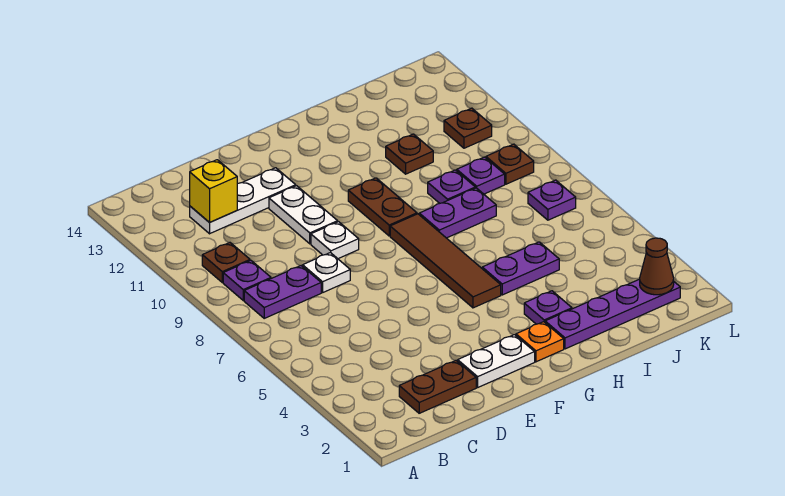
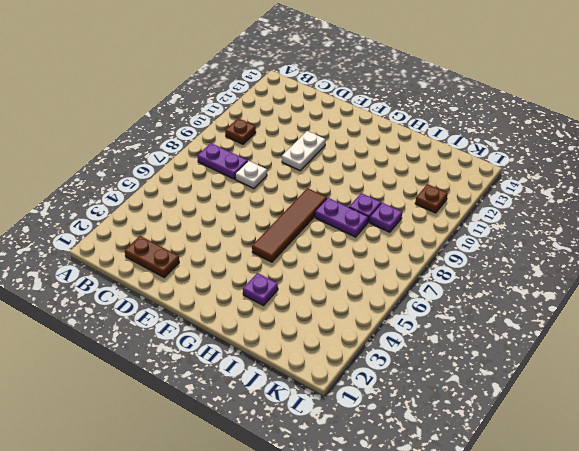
none -> purple 1x1 plate [223,261,271,300]
none -> white 1x3 plate [190,168,296,234]
none -> white 1x2 plate [458,335,535,387]

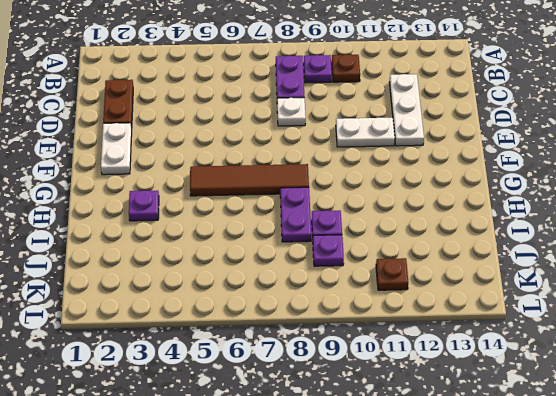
none -> white 1x1 plate [311,222,359,259]
none -> orange 1x1 plate [516,322,564,362]
none -> brown 1x2 plate [348,178,417,236]

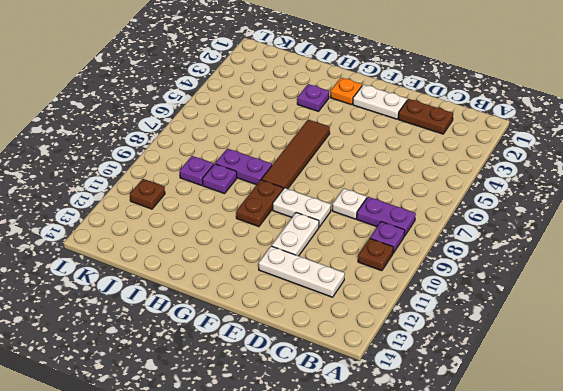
white 1x2 plate [273,188,331,227] -> white 1x1 plate [311,222,359,259]
none -> purple 1x4 plate [545,279,680,349]
none -> purple 1x2 plate [482,242,559,295]
none -> brown 1x1 plate [386,134,433,174]

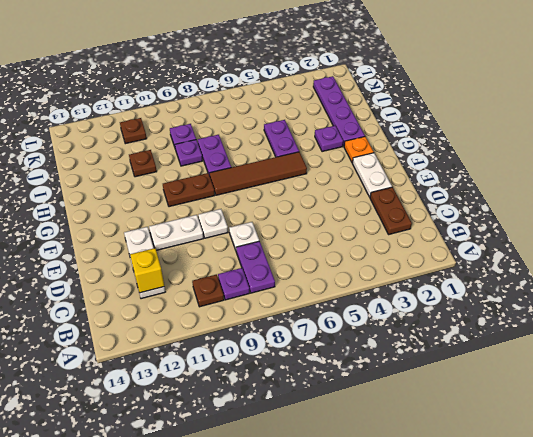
none -> purple 1x1 plate [528,180,576,220]
none -> brown 1x1 plate [486,144,534,184]
none -> brown 1x1 cone [640,238,674,295]

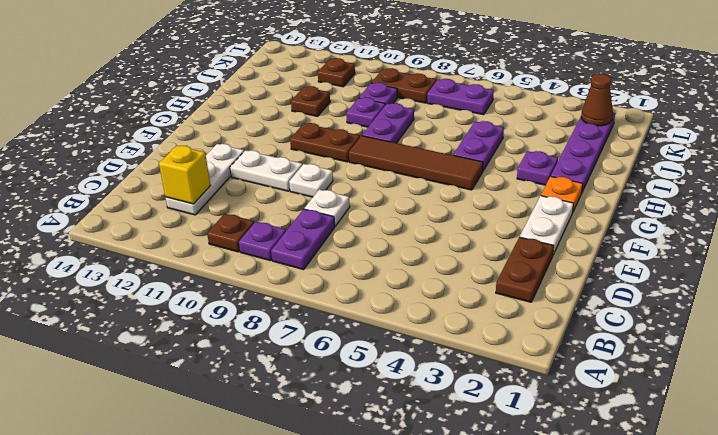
purple 1x2 plate [427,79,494,115] -> purple 1x1 plate [528,180,576,220]
brown 1x2 plate [372,68,436,103] -> brown 1x1 plate [486,144,534,184]

